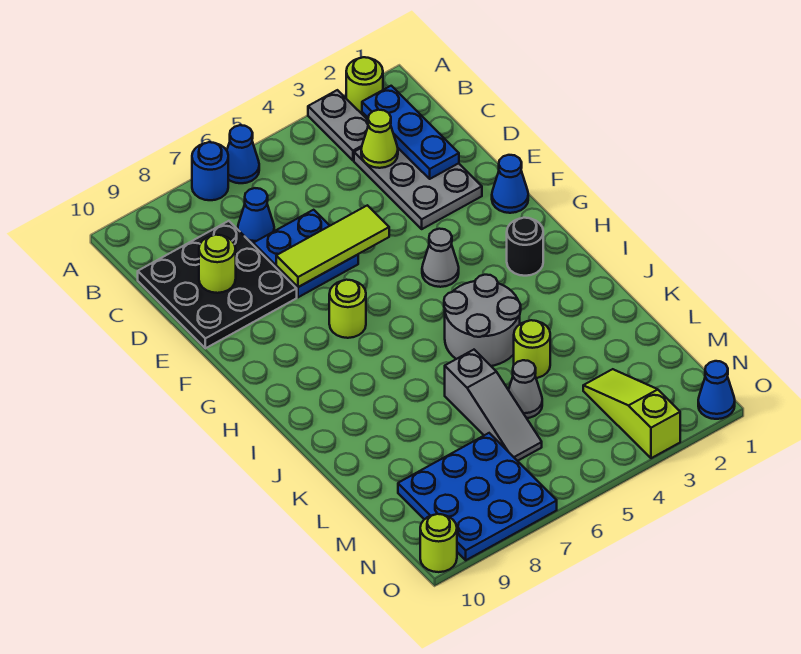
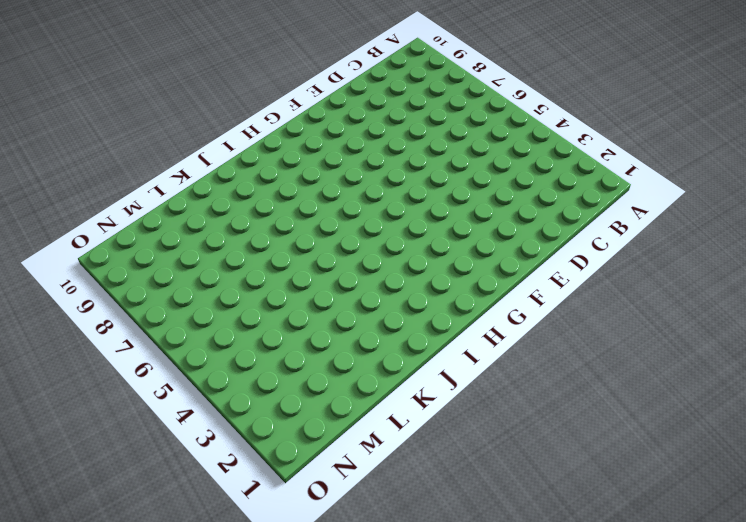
none -> lime 1x1 round brick [346,57,383,115]
none -> grey 1x2 plate [308,90,368,160]
none -> blue 1x1 cone [227,125,259,183]

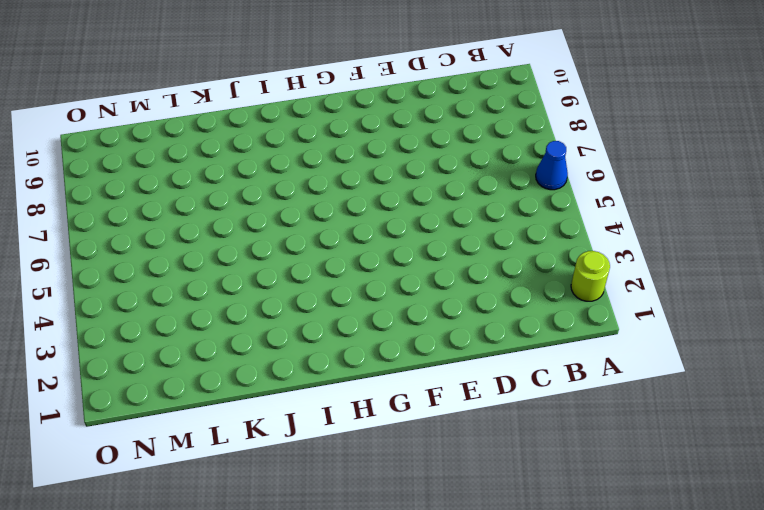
none -> grey 1x2 plate [308,90,368,160]
none -> blue 1x1 round brick [192,142,228,200]
none -> grey 2x3 plate [354,148,482,229]

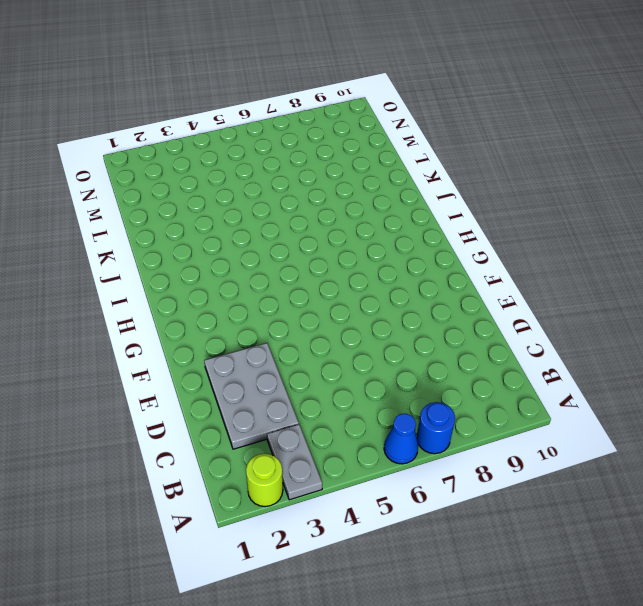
none -> blue 1x1 cone [238,188,274,244]
none -> black 3x3 plate [138,221,297,348]
none -> blue 2x2 plate [253,210,358,297]

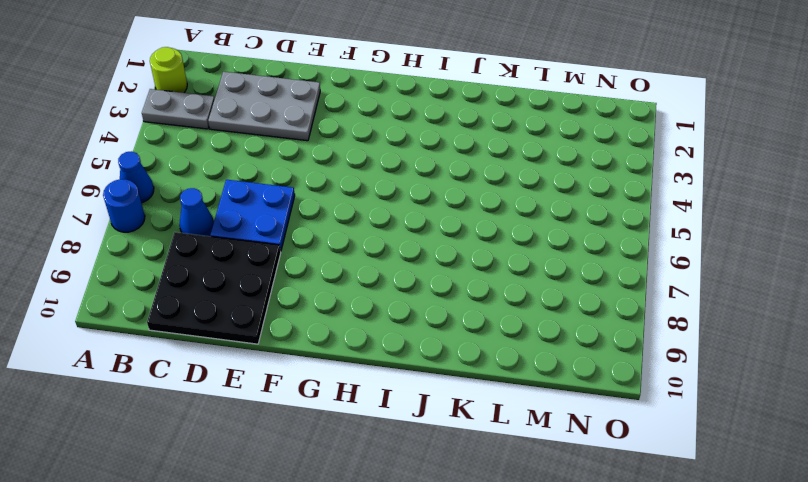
none -> blue 1x1 cone [492,155,528,213]
none -> grey 1x1 cone [422,229,459,287]
none -> lime 1x1 round brick [329,280,366,338]

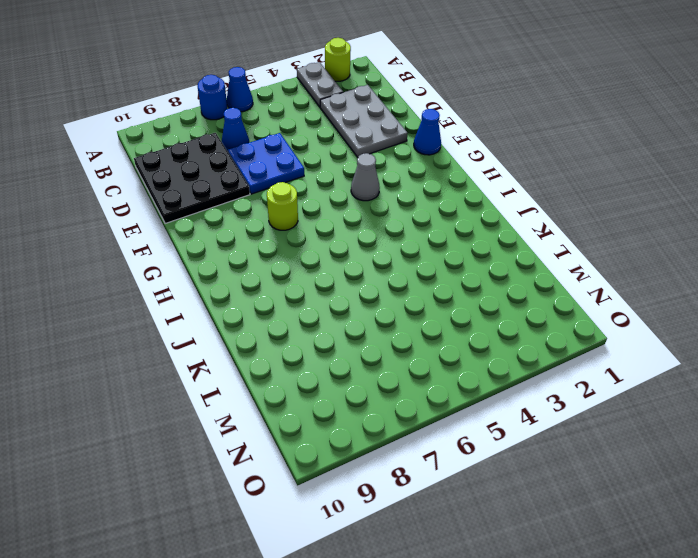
none -> black 1x1 round brick [507,218,543,276]
none -> grey 2x2 round brick [444,275,521,366]
none -> lime 1x1 round brick [514,320,550,378]

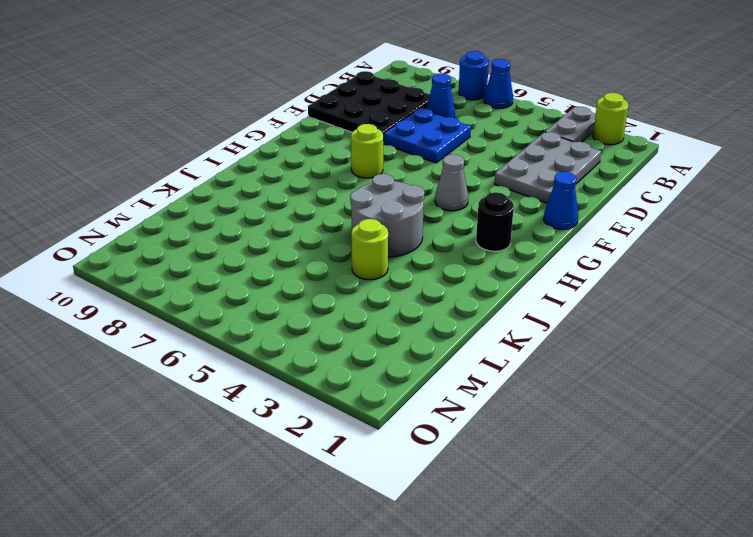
none -> grey 1x3 slope [445,350,542,461]
none -> grey 1x1 cone [509,360,542,418]
none -> lime 1x3 slope [583,369,680,458]

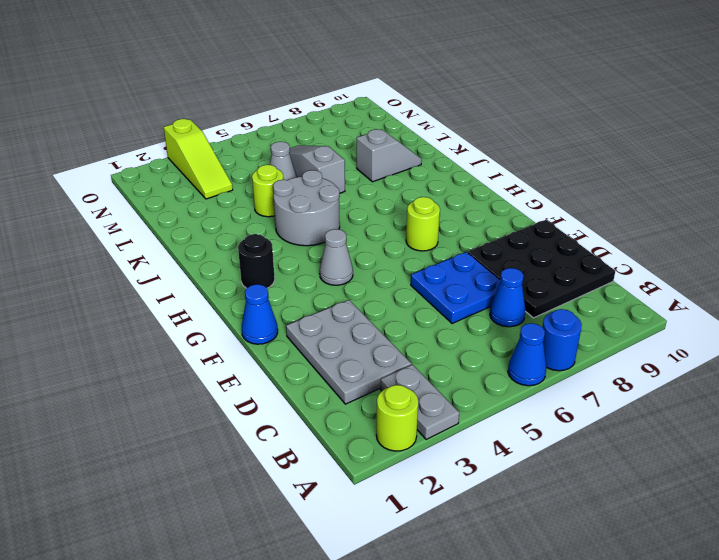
grey 1x2 slope [357,129,422,182] -> none
none -> blue 3x3 plate [398,433,557,560]
none -> blue 1x1 cone [698,361,735,419]
none -> lime 1x1 round brick [420,514,457,572]

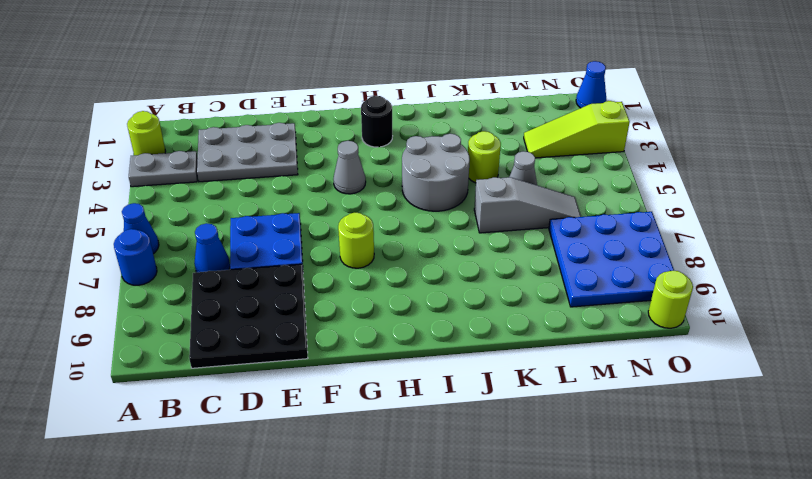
none -> blue 1x1 cone [492,155,528,213]
none -> blue 1x3 plate [362,86,459,179]
none -> lime 1x1 cone [361,110,398,168]

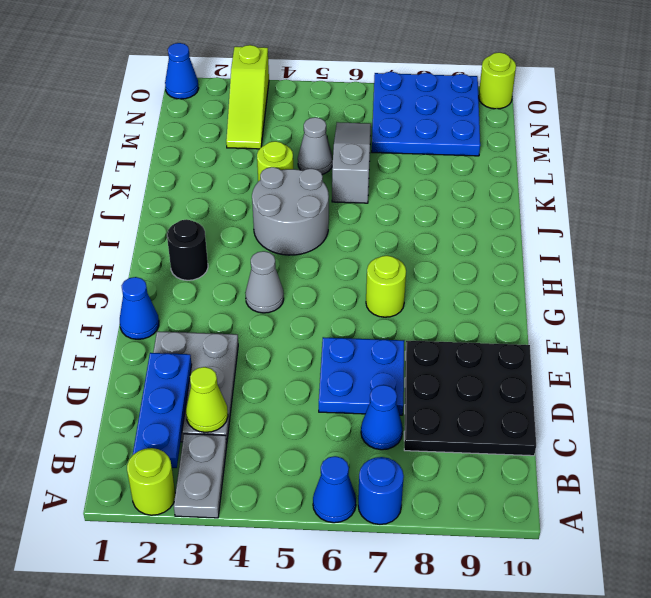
none -> lime 1x1 round brick [199,235,236,293]
none -> lime 1x3 tile [276,205,389,287]

